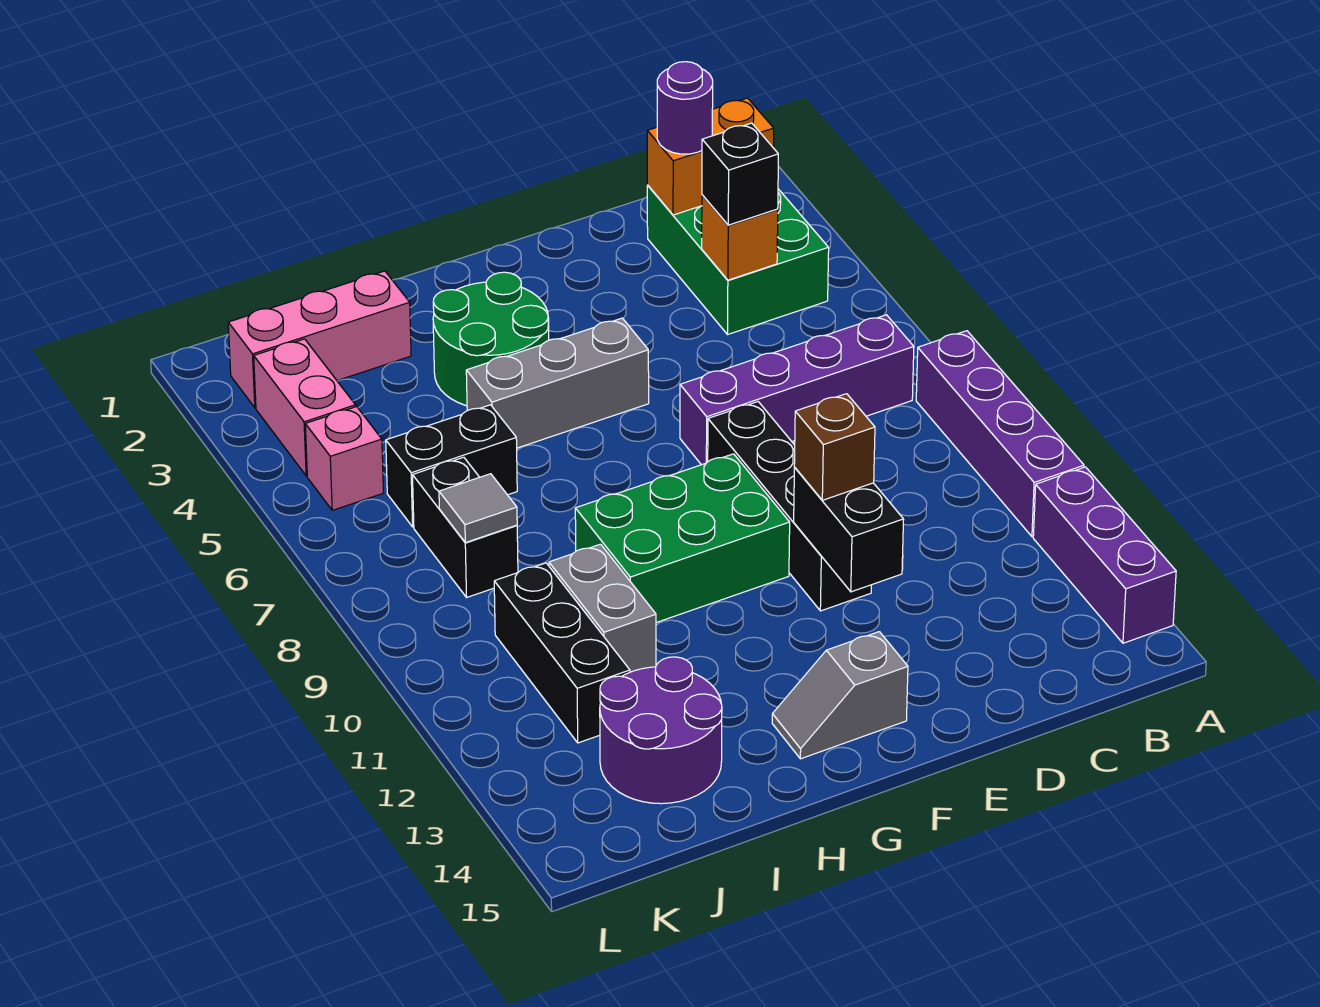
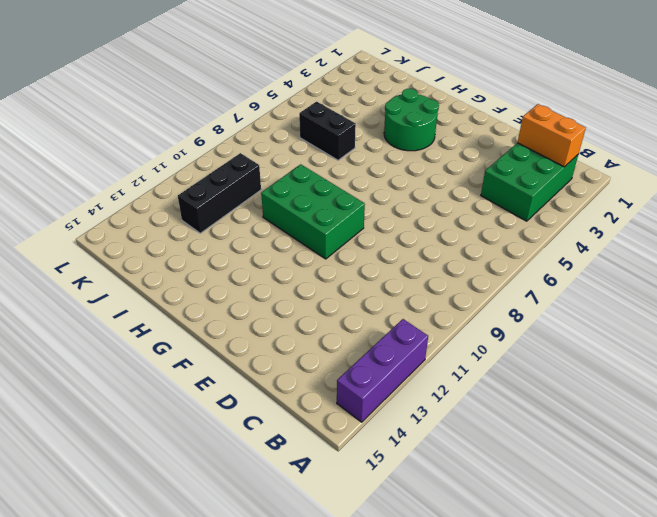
none -> purple 1x4 brick [916,331,1084,537]
none -> purple 1x4 brick [680,315,914,465]
none -> black 1x4 brick [708,402,871,611]

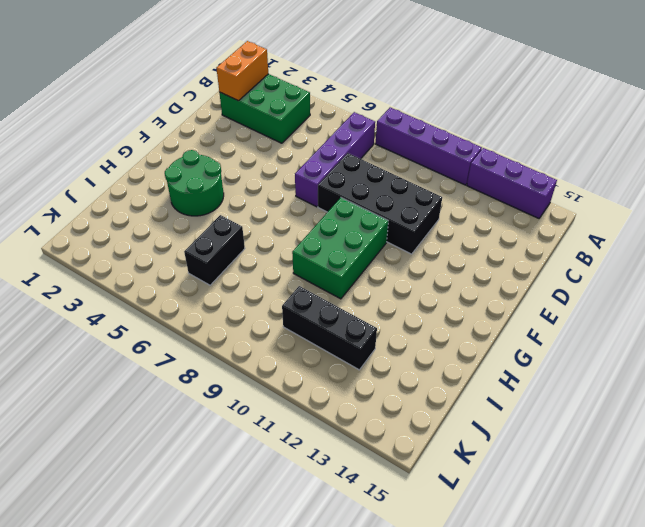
black 2x4 brick [318,153,442,254] -> black 1x4 brick [708,402,871,611]
none -> grey 1x3 brick [466,318,649,448]
none -> grey 1x2 slope [772,632,908,759]
none -> pink 1x3 brick [228,271,411,408]

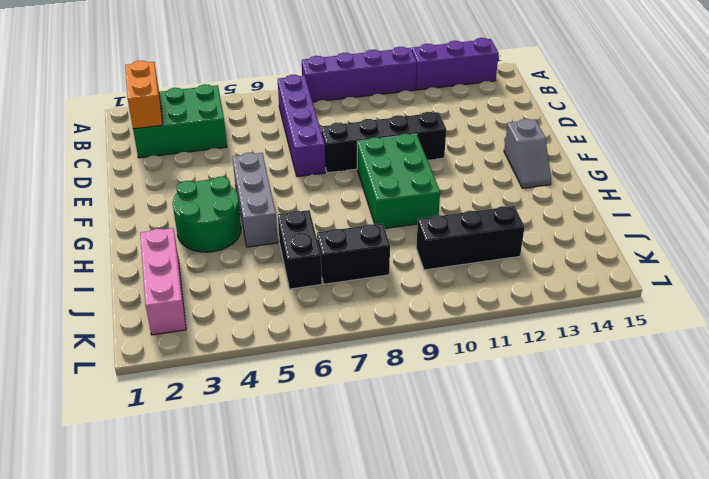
none -> grey 1x2 brick [549,544,656,672]
none -> purple 2x2 round brick [600,657,722,804]
none -> pink 1x2 brick [254,339,356,476]

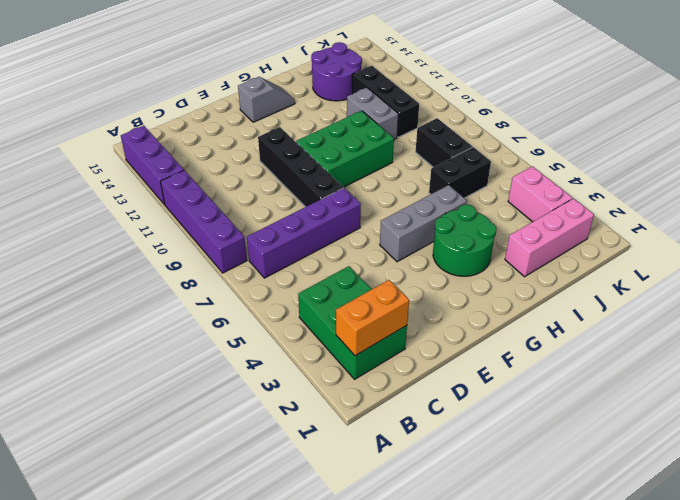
none -> pink 1x1 brick [305,407,383,510]
none -> orange 1x1 brick [702,195,778,280]
none -> black 1x2 brick [794,468,904,592]

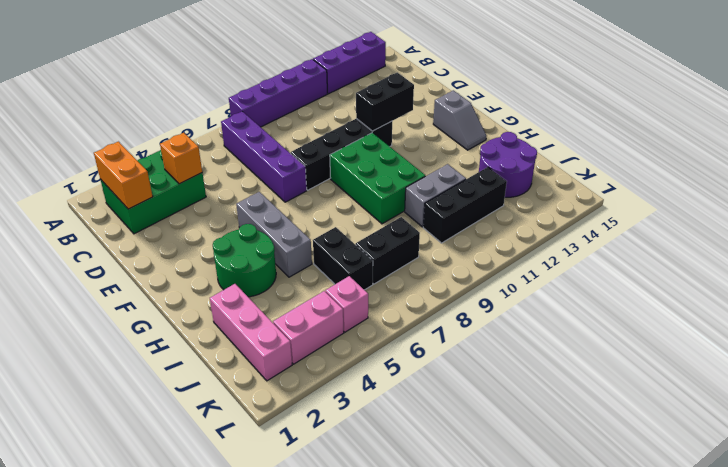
none -> grey 1x1 tile [439,474,517,543]
none -> purple 1x1 round brick [657,62,713,154]
none -> black 1x1 brick [702,123,778,225]

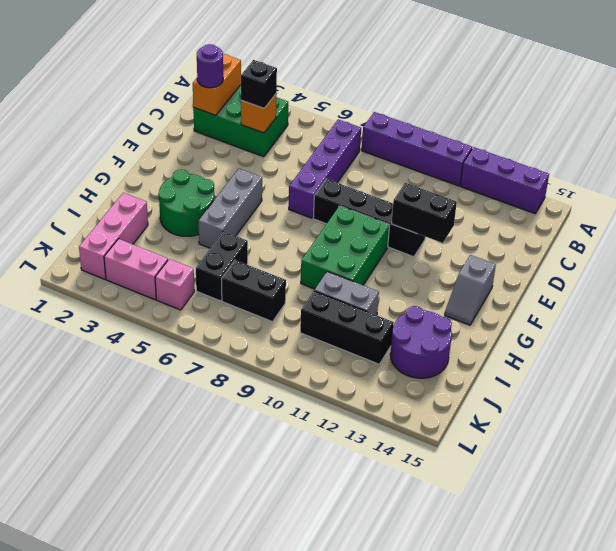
none -> grey 1x1 tile [439,474,517,543]
none -> brown 1x1 brick [794,394,875,500]

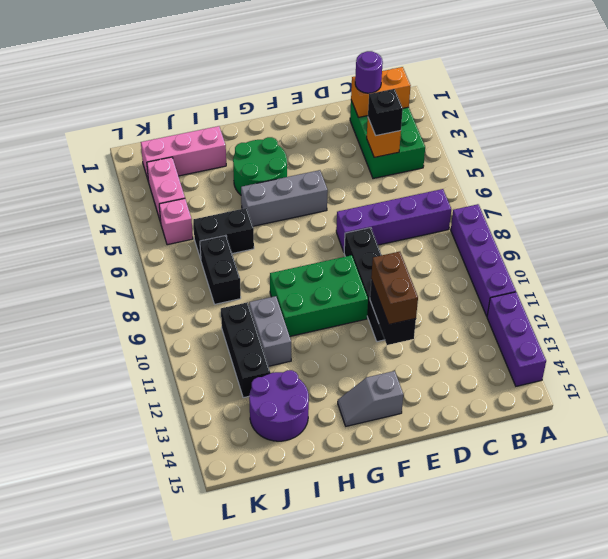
brown 1x2 brick [371,252,418,325] -> brown 1x1 brick [794,394,875,500]
none -> grey 1x1 tile [439,474,517,543]

